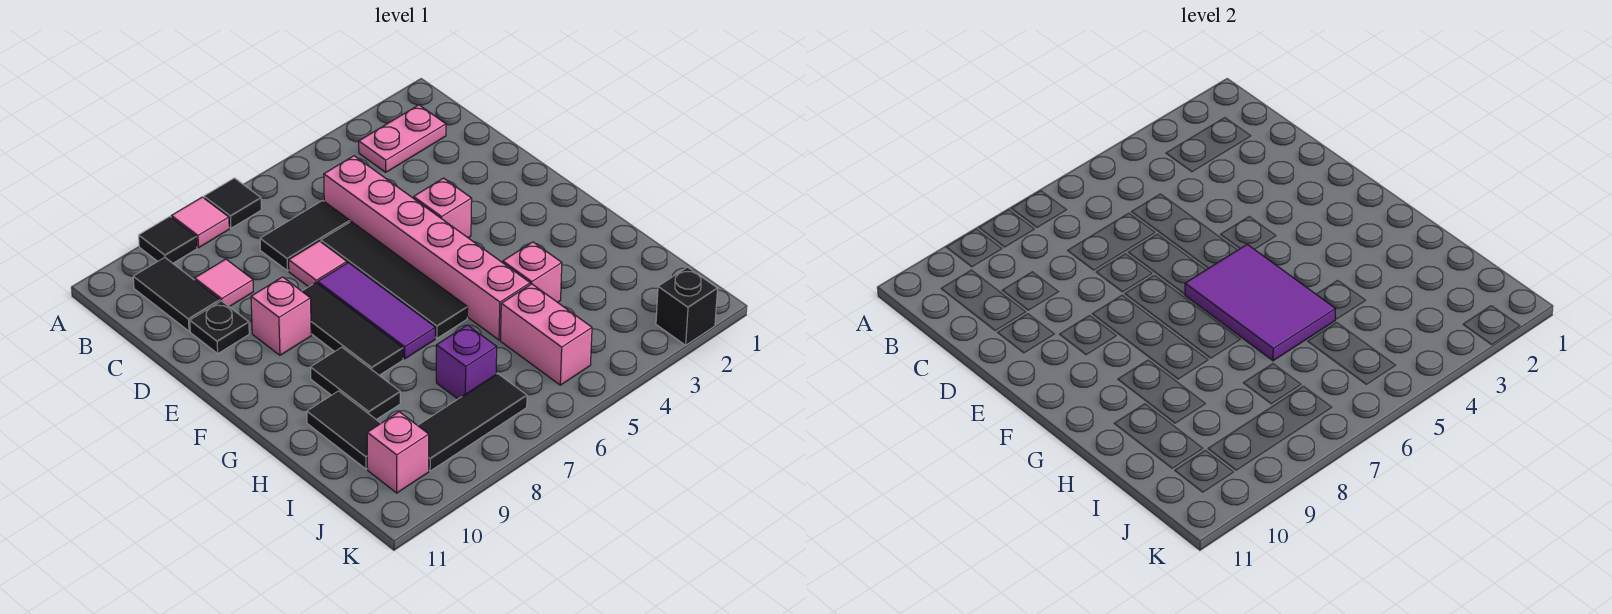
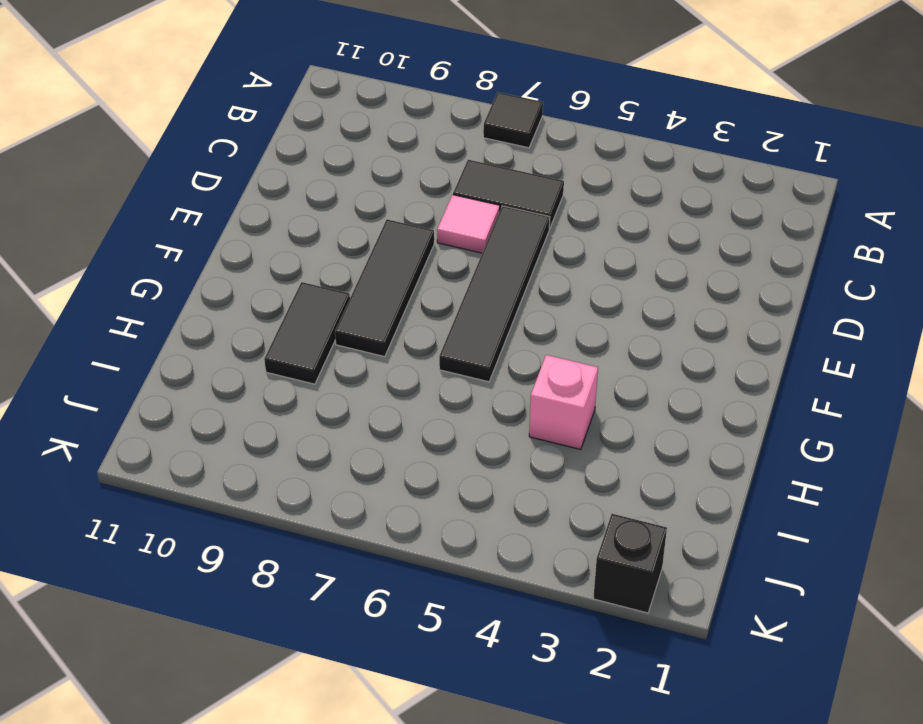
none -> pink 1x1 tile [171,197,229,248]
none -> black 1x1 tile [139,217,197,263]
none -> pink 1x2 plate [359,105,446,172]

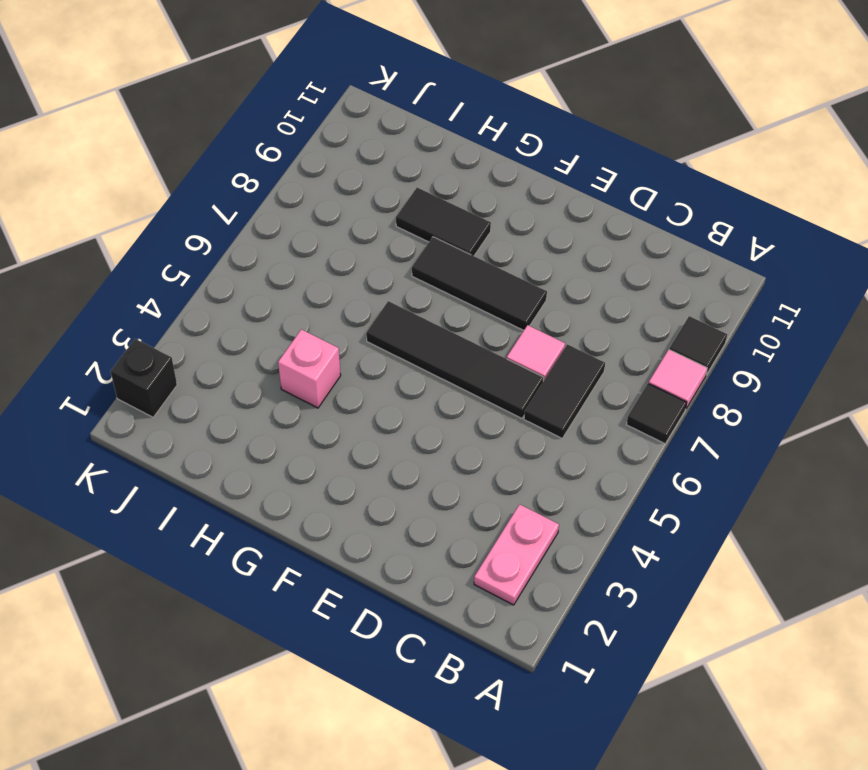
none -> black 1x2 tile [133,257,220,331]
none -> pink 1x6 brick [324,156,530,340]
none -> pink 1x1 tile [195,259,253,307]

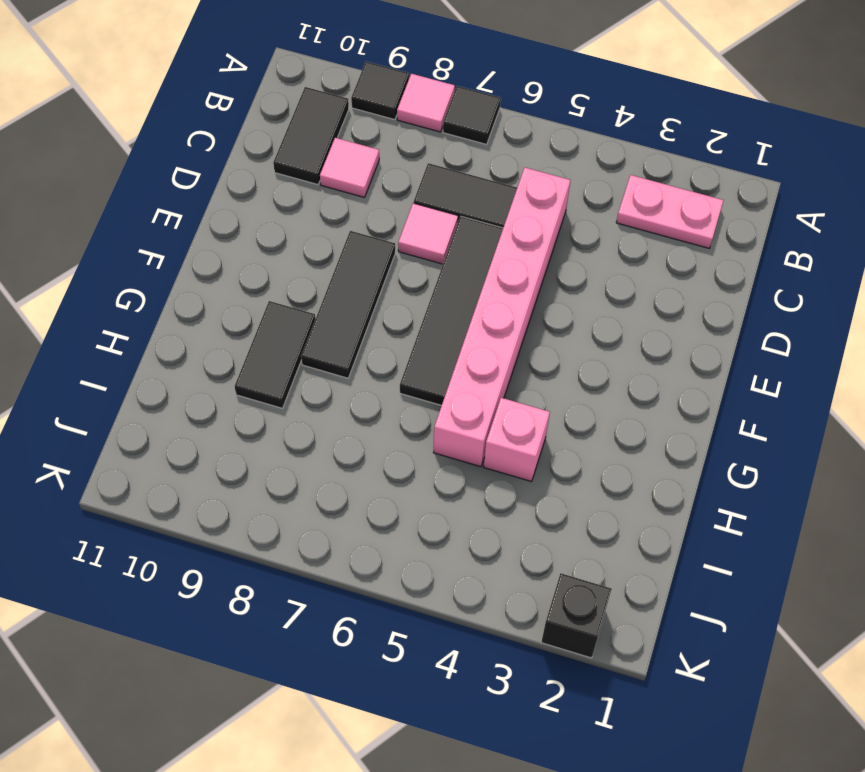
none -> black 1x1 plate [190,301,249,353]
none -> pink 1x1 brick [414,178,472,238]
none -> purple 1x3 tile [318,263,435,359]

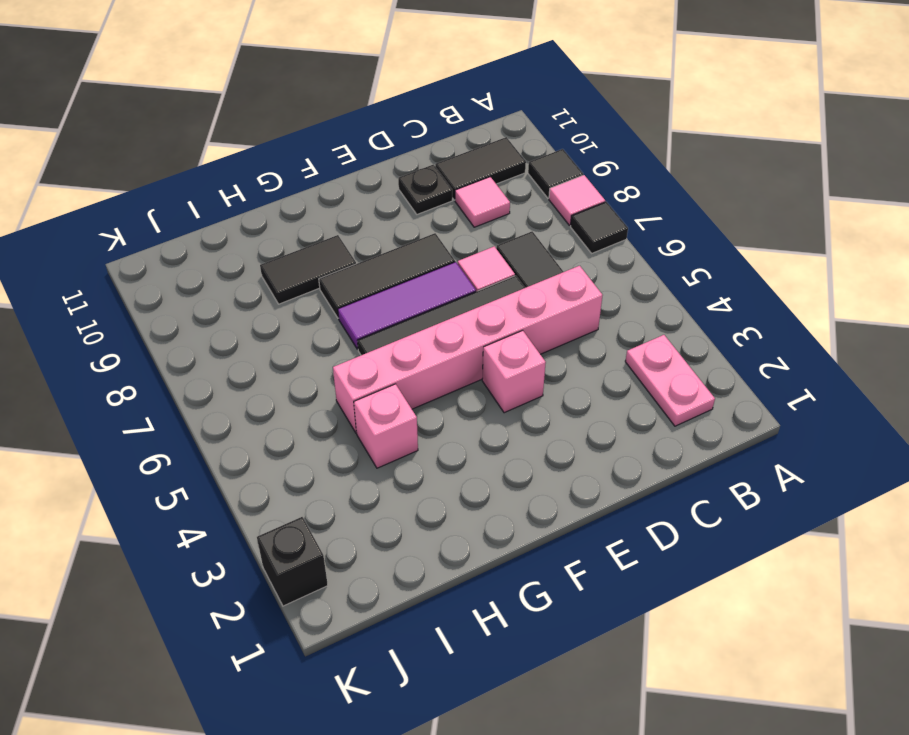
none -> pink 1x1 brick [251,277,311,355]
none -> black 1x2 tile [307,391,381,469]
none -> pink 1x2 brick [501,284,592,385]

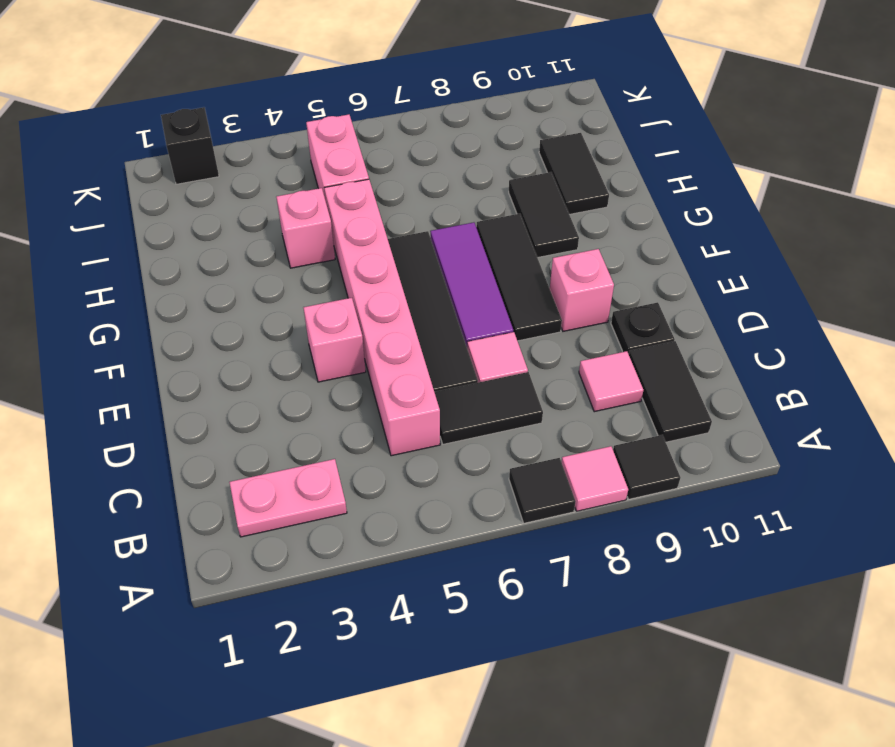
none -> purple 1x1 brick [436,325,497,399]
none -> black 1x3 tile [418,373,527,471]
none -> pink 1x1 brick [367,412,429,493]

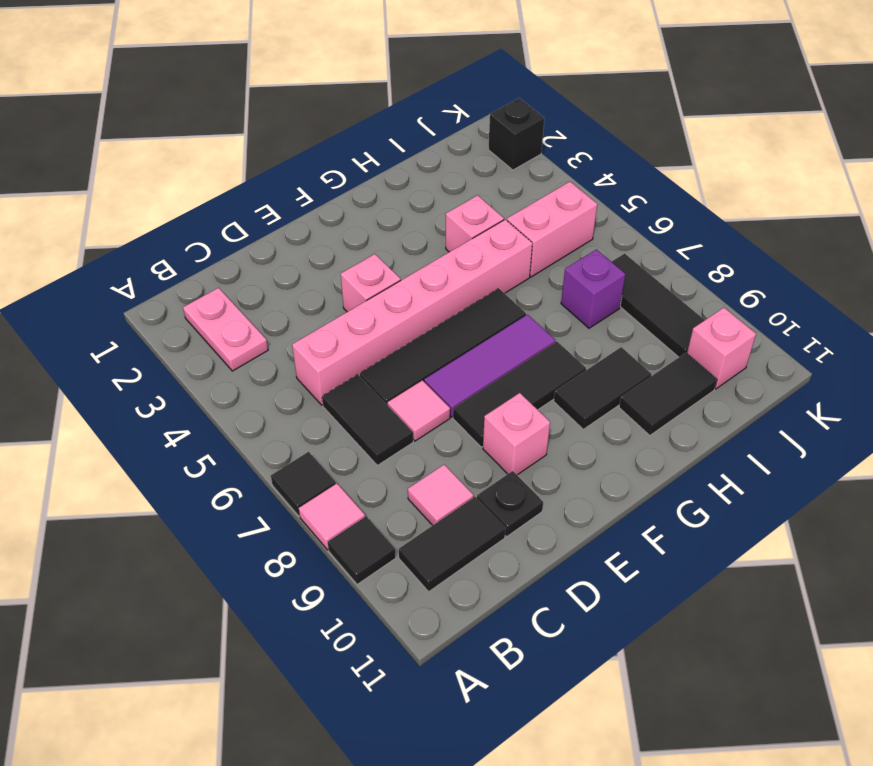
none -> purple 2x3 tile [1185,245,1336,361]

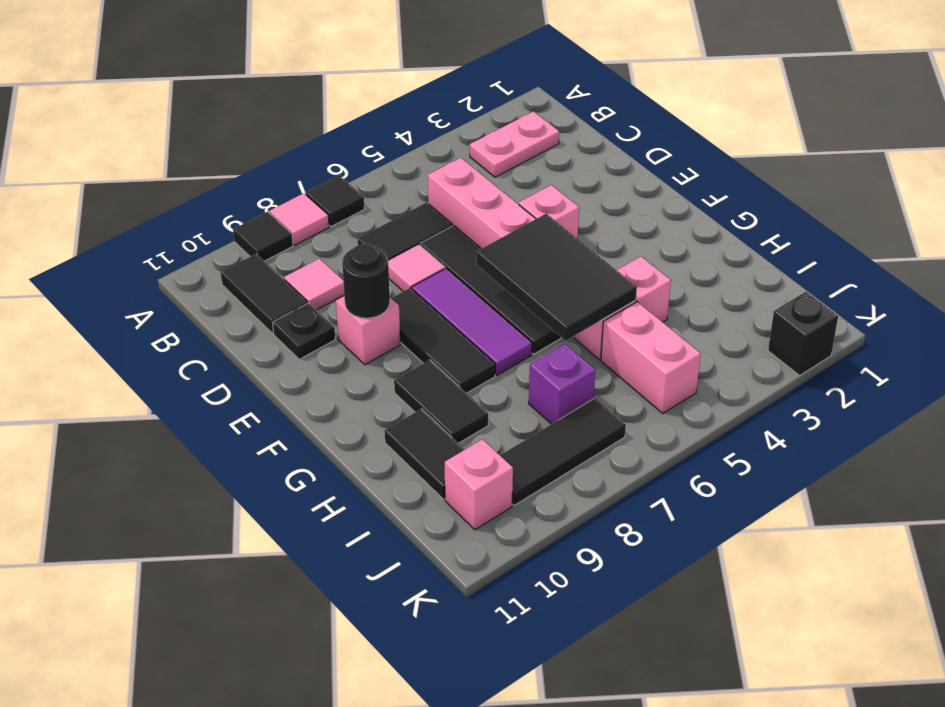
black 1x1 round brick [342,244,390,318] -> none
black 2x3 tile [476,213,637,341] -> purple 2x3 tile [1185,245,1336,361]

